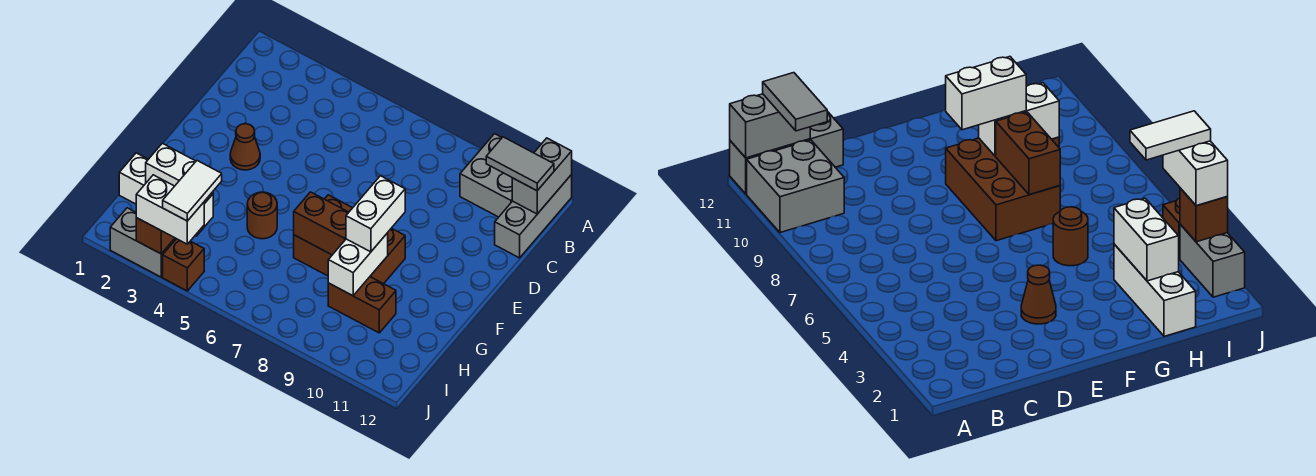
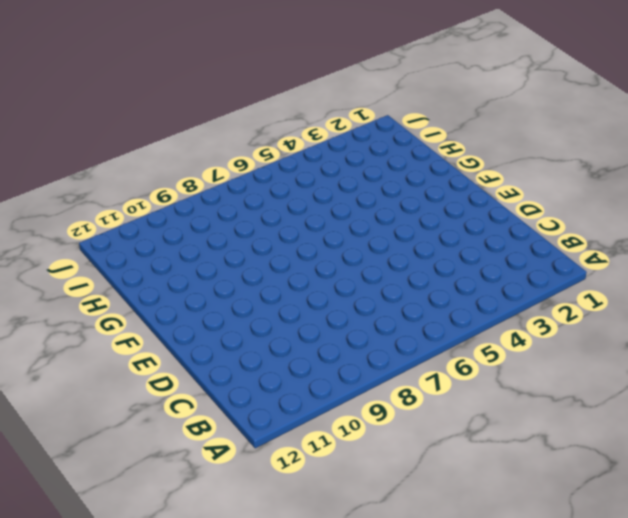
none -> grey 2x2 brick [460,134,512,217]
none -> grey 1x3 brick [495,175,572,258]
none -> brown 1x1 cone [230,124,260,170]

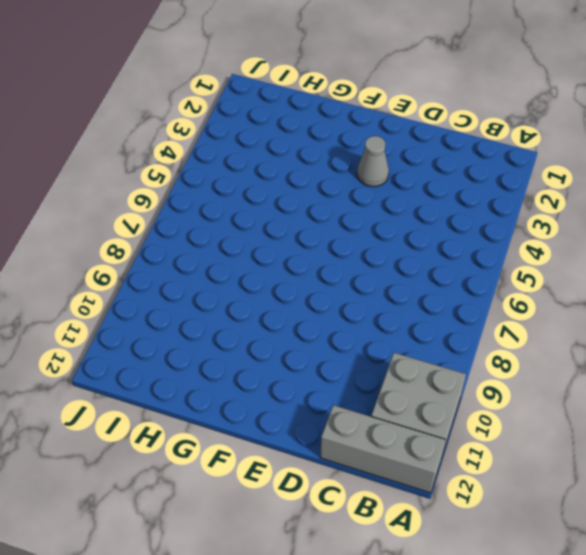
grey 1x1 cone [357,136,389,187] -> brown 1x1 cone [230,124,260,170]
none -> brown 2x3 brick [294,195,405,284]
none -> brown 1x1 round brick [247,192,277,239]
none -> white 1x3 brick [119,153,213,236]

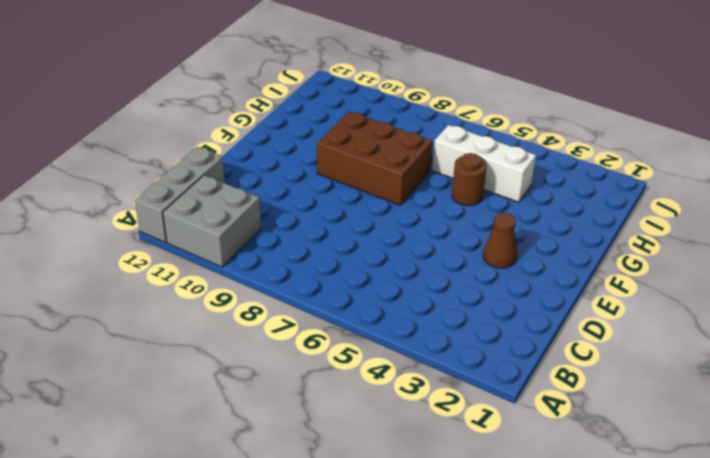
white 1x3 brick [432,125,536,202] -> white 1x3 brick moved to [119,153,213,236]
none -> brown 1x2 brick [328,277,396,333]
none -> grey 1x2 brick [110,208,176,277]
none -> brown 1x1 brick [163,239,204,291]

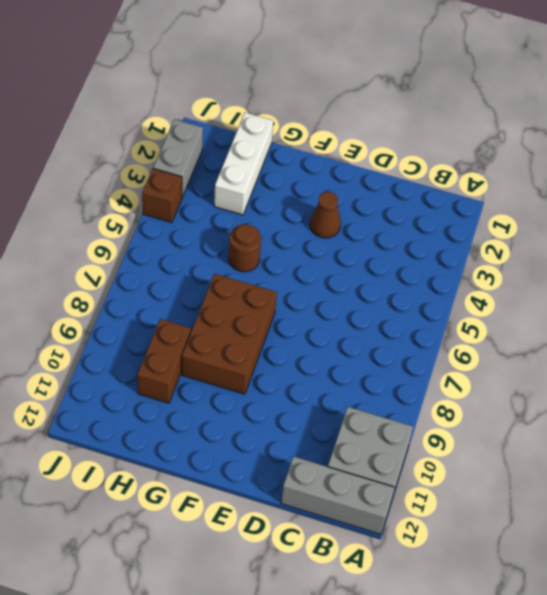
none -> grey 1x2 brick [512,138,572,214]
none -> brown 1x2 brick [294,192,349,255]
none -> white 1x2 brick [328,233,388,296]

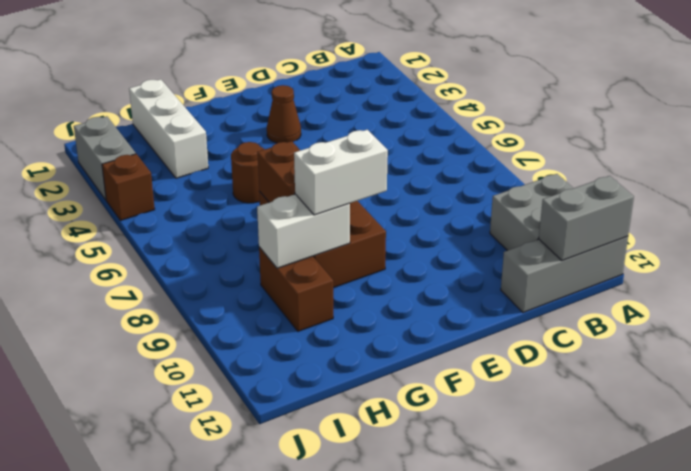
none -> white 1x2 brick [146,143,213,204]
none -> brown 1x1 brick [136,218,175,254]
none -> grey 1x2 tile [486,137,554,191]

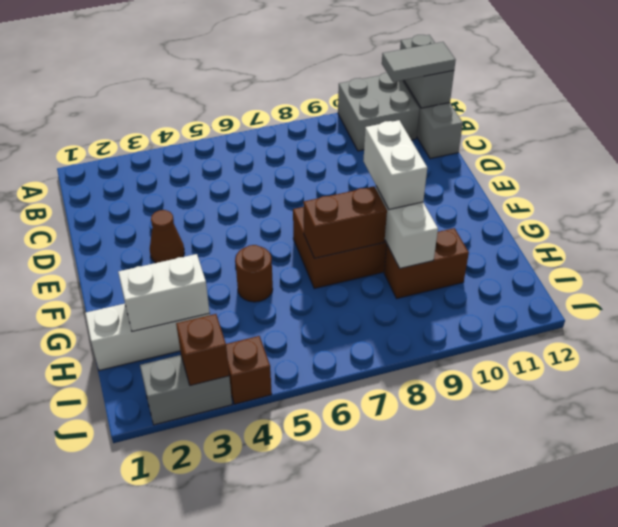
none -> white 1x2 brick [136,175,204,244]
none -> white 1x2 tile [163,161,222,221]

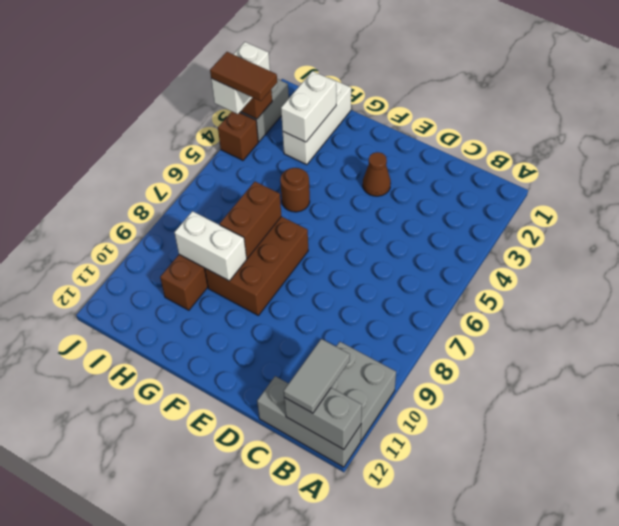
brown 1x2 tile [210,52,277,101] -> white 1x2 tile [163,161,222,221]
none -> white 1x2 brick [346,176,405,252]

